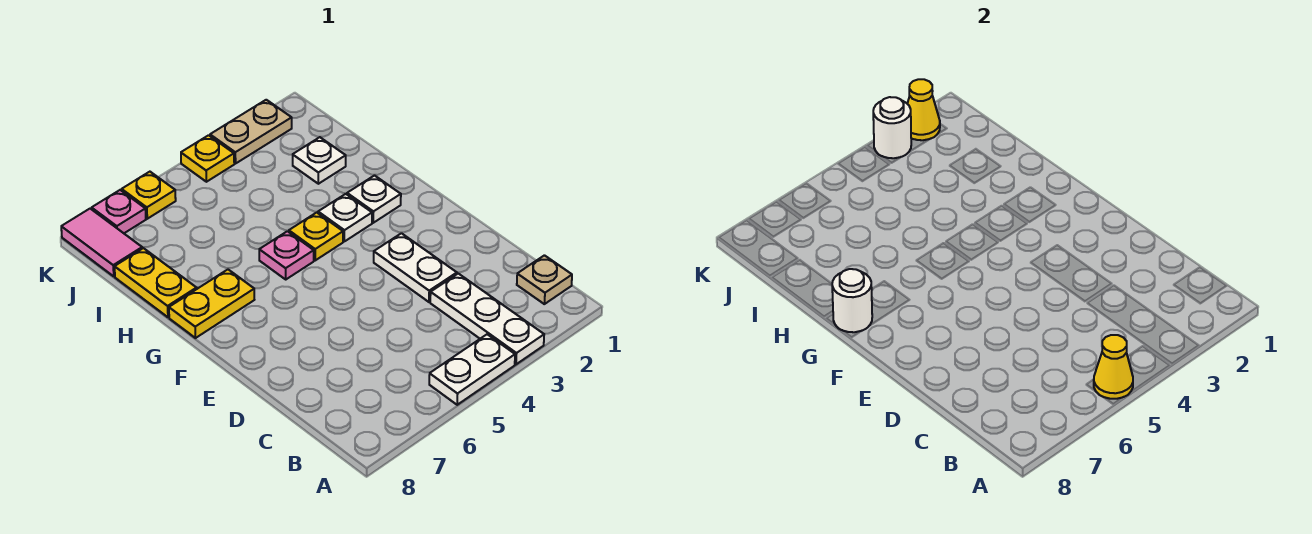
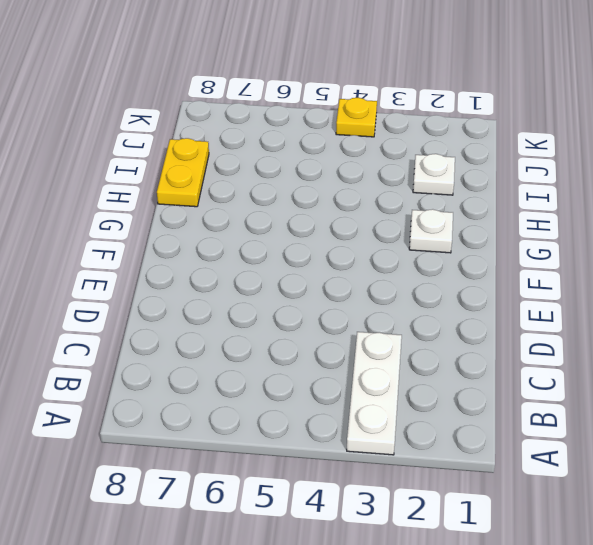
none -> white 1x2 plate [429,334,515,405]
none -> tan 1x1 plate [517,255,572,304]
none -> white 1x2 plate [374,233,457,302]

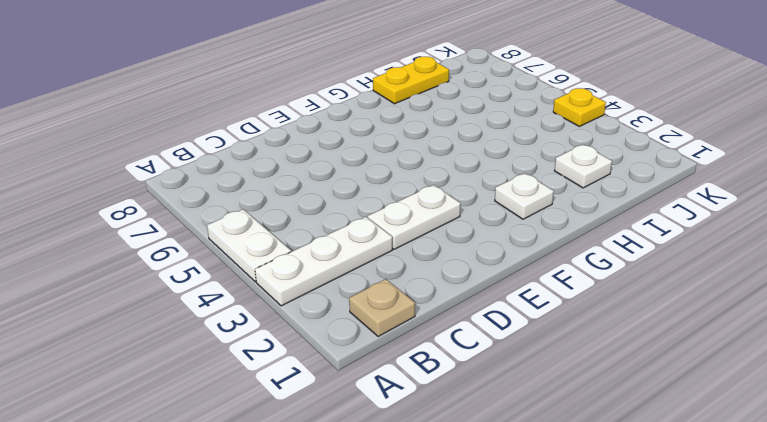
none -> white 1x1 plate [318,194,372,241]
none -> yellow 1x1 plate [289,213,343,260]
none -> pink 1x1 plate [259,231,314,279]

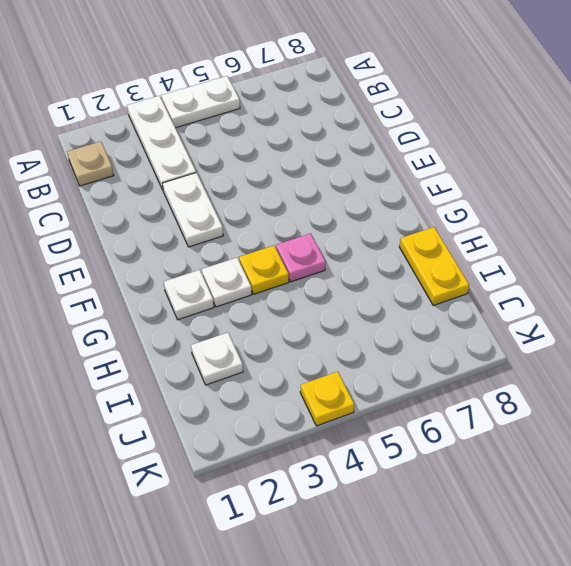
none -> yellow 1x2 plate [169,270,254,338]
none -> pink 1x2 tile [61,209,142,276]
none -> tan 1x2 plate [210,100,292,163]

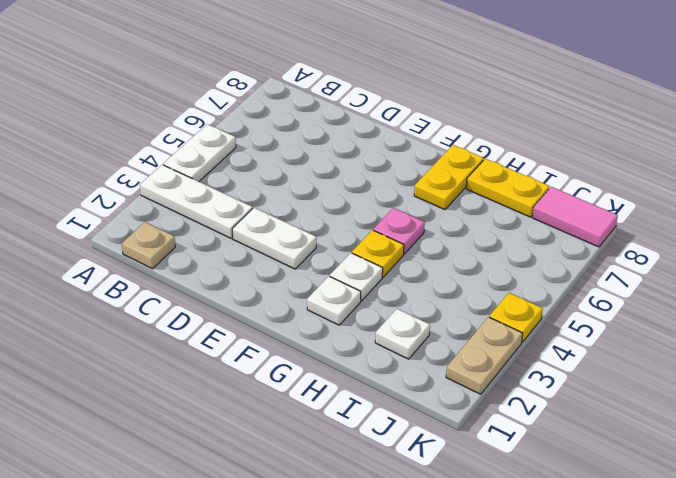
none -> yellow 1x1 plate [122,172,176,219]
none -> pink 1x1 plate [92,190,146,233]
none -> yellow 1x1 cone [1094,335,1133,399]

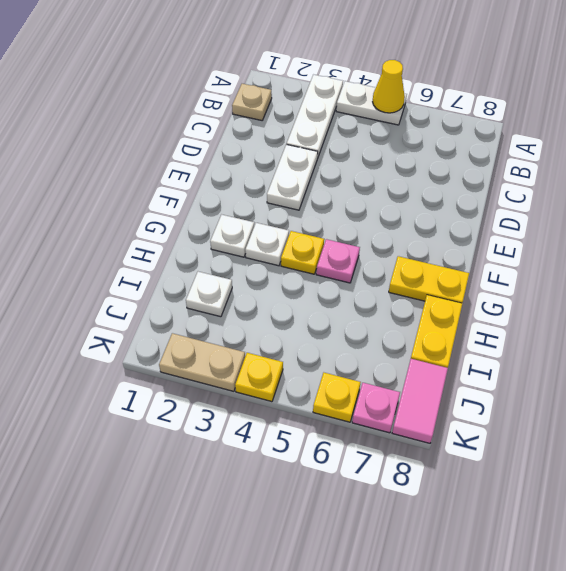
none -> white 1x1 round brick [832,269,872,332]
none -> yellow 1x1 cone [908,79,940,140]
none -> white 1x1 round brick [873,97,911,158]

